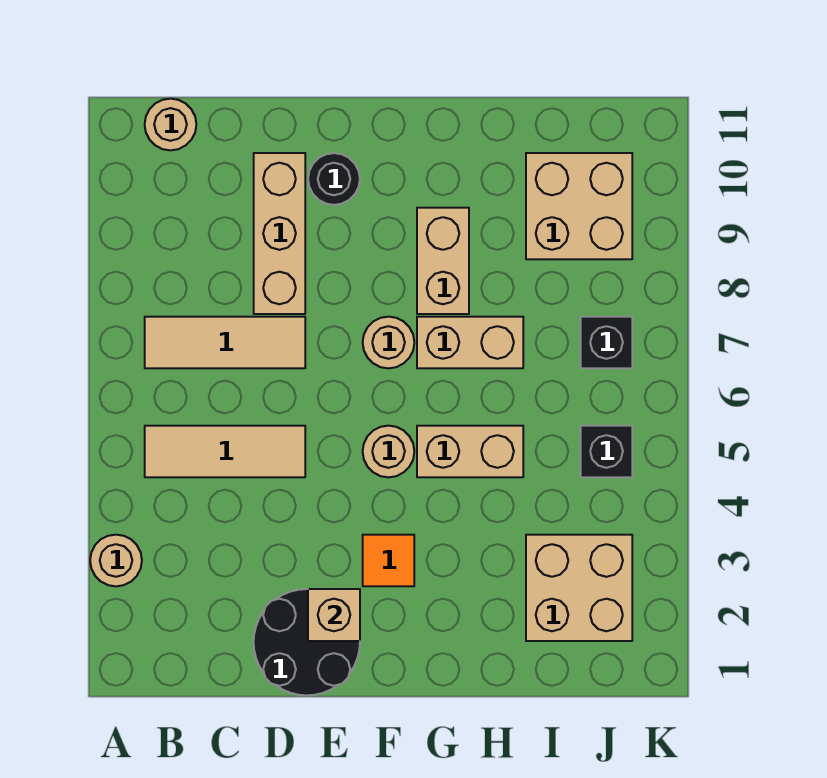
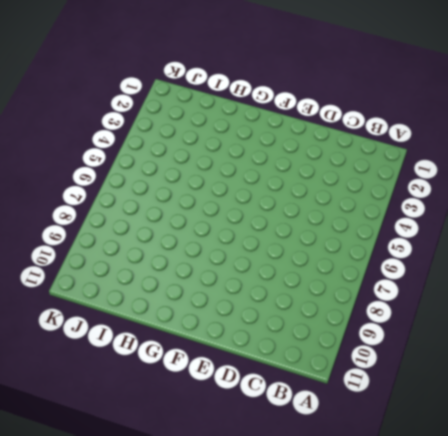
none -> tan 1x1 round brick [90,535,142,586]
none -> tan 1x3 tile [145,426,305,477]
none -> tan 1x3 tile [145,317,305,368]

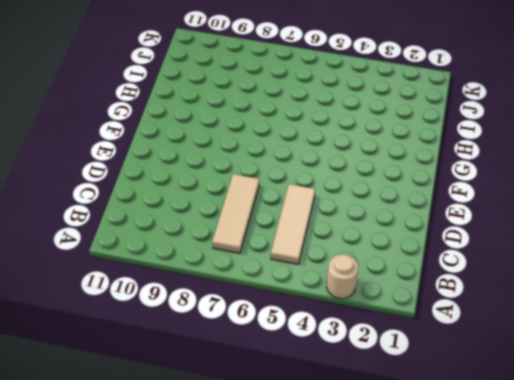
none -> tan 1x1 round brick [145,99,196,150]
none -> black 2x2 round brick [254,589,360,695]
none -> tan 1x3 brick [254,153,305,314]

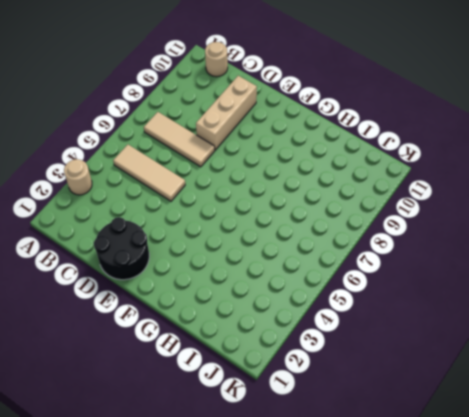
none -> black 1x1 round brick [308,153,360,205]
none -> orange 1x1 tile [363,535,414,586]
none -> tan 1x1 round brick [363,426,414,477]

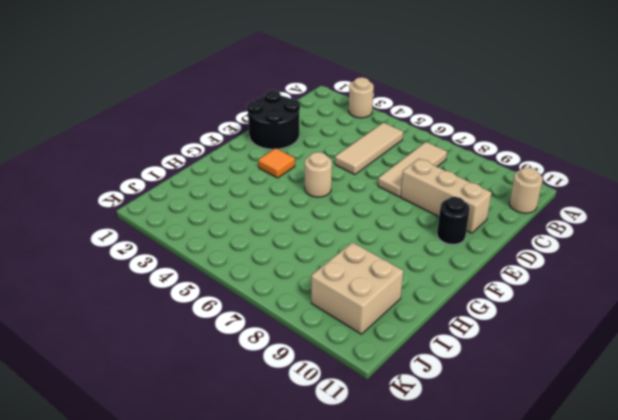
none -> tan 1x1 round brick [363,317,414,368]
none -> tan 1x2 brick [417,426,523,477]
none -> tan 1x2 brick [417,317,523,368]

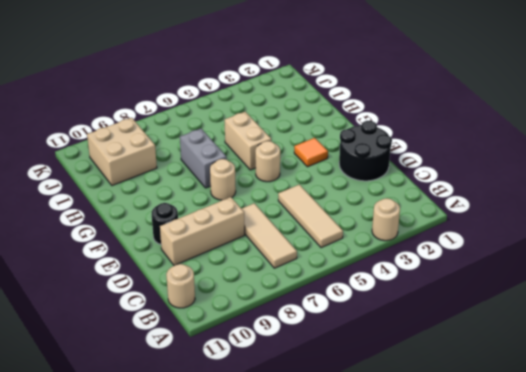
grey 1x2 brick [180,129,227,188] -> tan 1x2 brick [417,317,523,368]
none -> tan 1x2 brick [417,208,469,314]
none -> tan 2x2 brick [526,535,632,641]
none -> black 1x1 brick [581,426,632,477]

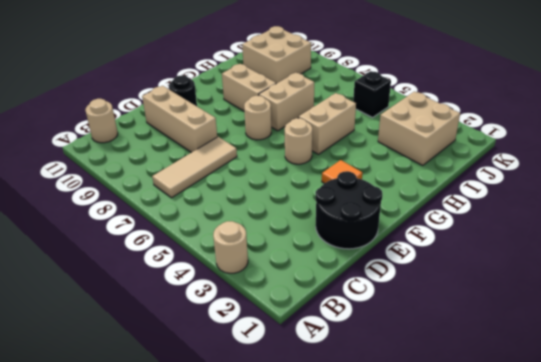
none -> tan 1x3 tile [145,426,305,477]
none -> black 1x1 brick [581,317,632,368]
none -> tan 1x1 brick [308,589,360,641]

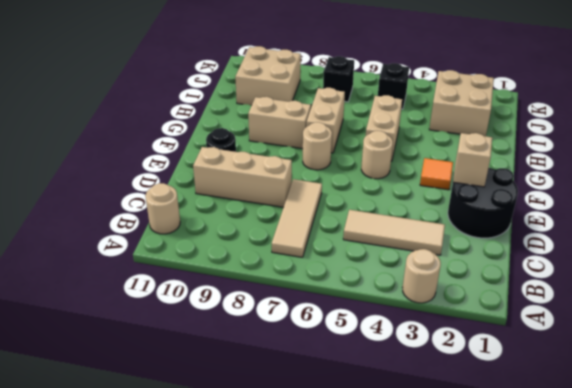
tan 1x3 tile [343,210,445,255] -> tan 1x3 tile turned to [145,426,305,477]

